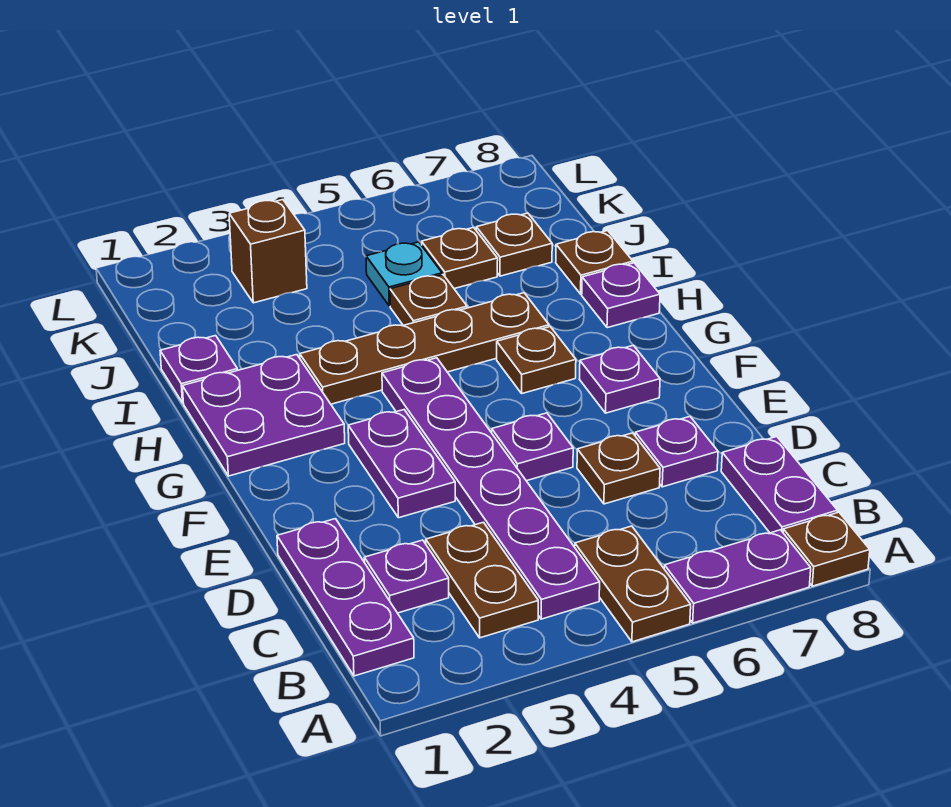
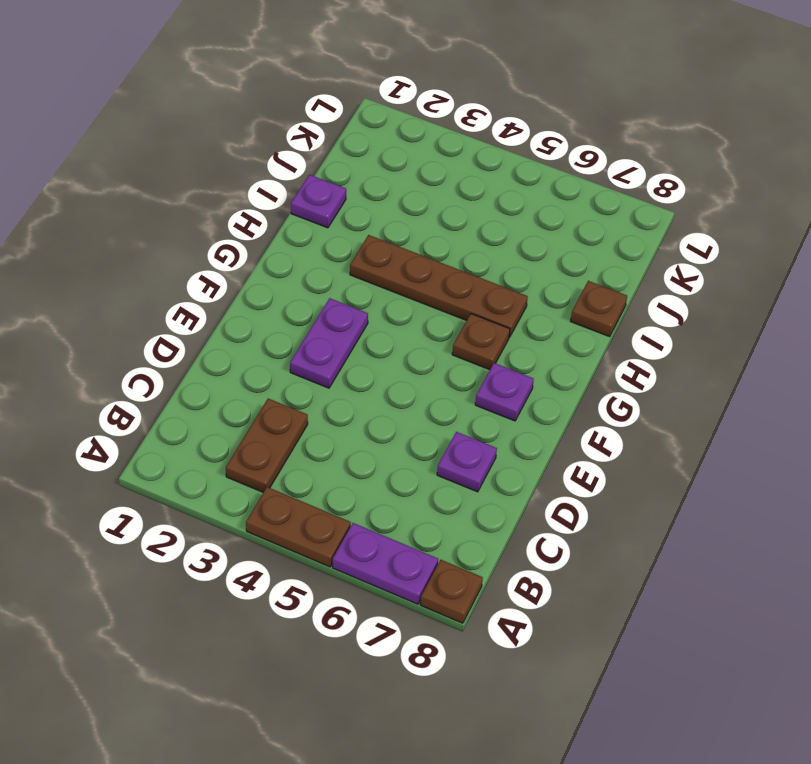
brown 1x2 plate [246,487,351,567] -> brown 1x2 plate turned to [575,526,691,642]
none -> purple 1x3 plate [277,519,414,676]
none -> purple 1x6 plate [382,358,600,619]
none -> purple 1x2 plate [721,437,838,533]

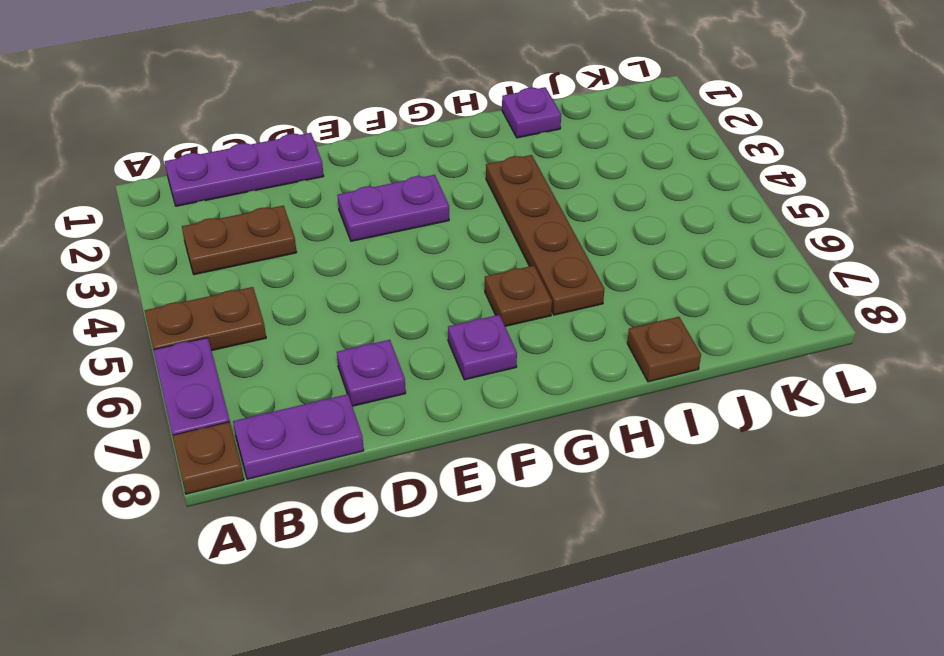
none -> purple 1x6 plate [382,358,600,619]
none -> purple 1x1 plate [364,540,449,613]
none -> brown 1x1 plate [577,433,660,504]

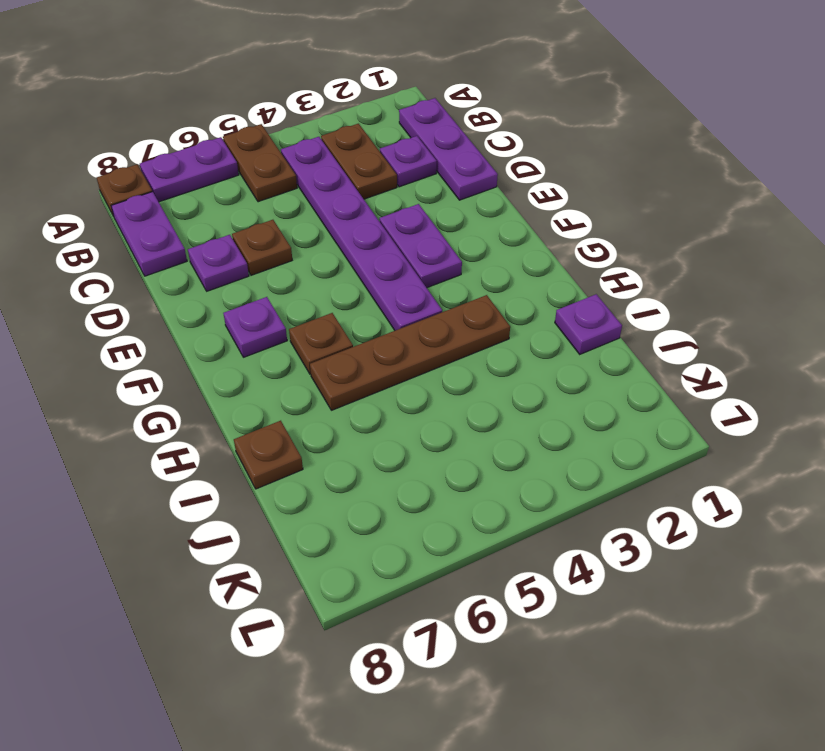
none -> purple 1x1 plate [492,413,573,481]
none -> purple 2x2 plate [182,355,345,476]
none -> purple 1x1 plate [582,263,660,328]

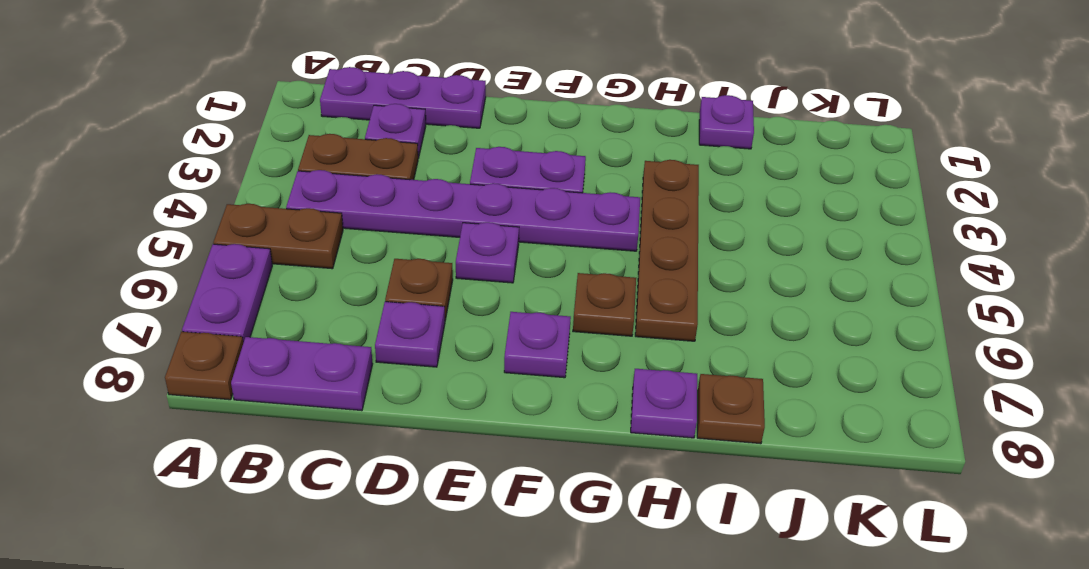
none -> purple 2x2 plate [182,355,345,476]
none -> brown 1x1 plate [390,275,467,325]
none -> cyan 1x1 plate [366,242,442,306]

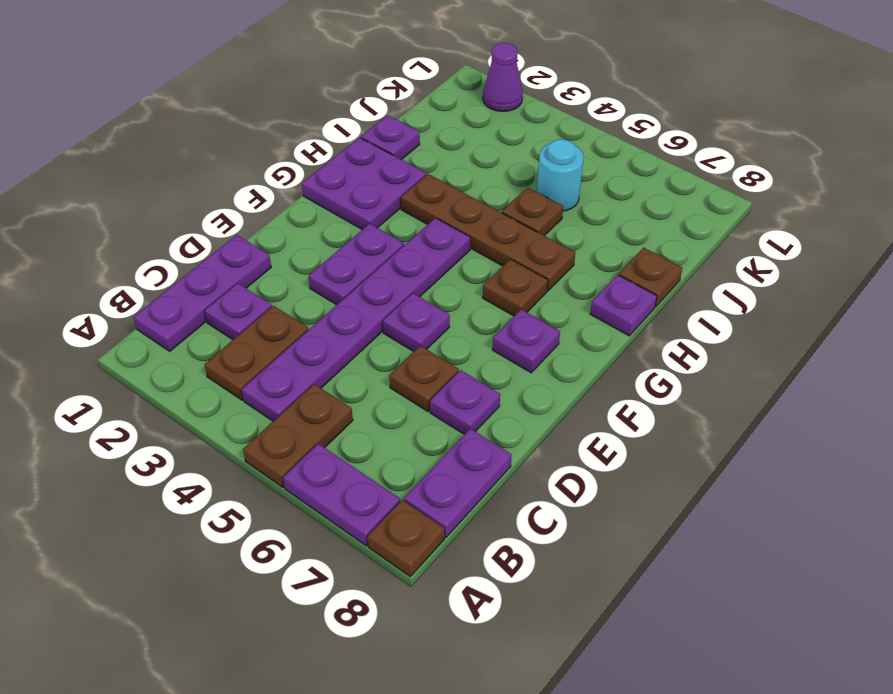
cyan 1x1 round brick [537,139,584,211] -> cyan 1x1 plate [366,242,442,306]
purple 1x1 cone [483,43,523,112] -> none
none -> brown 1x1 plate [422,227,498,289]
none -> brown 1x1 plate [476,213,552,276]
none -> brown 1x1 brick [229,200,307,303]

